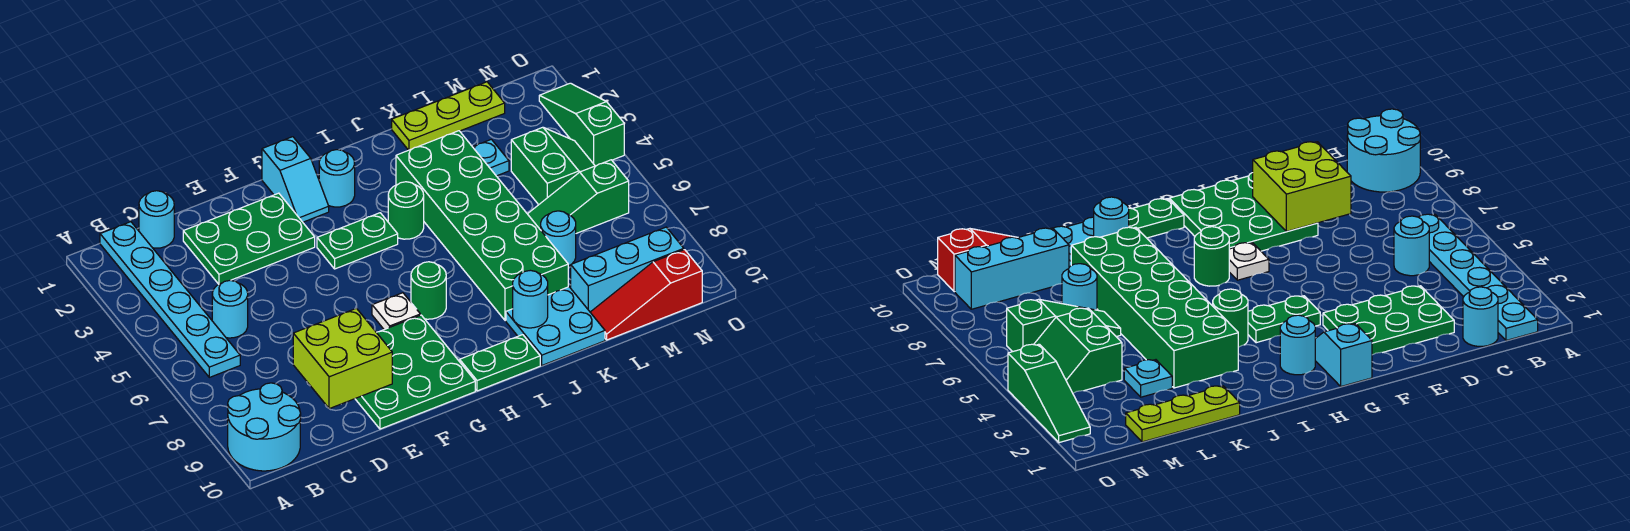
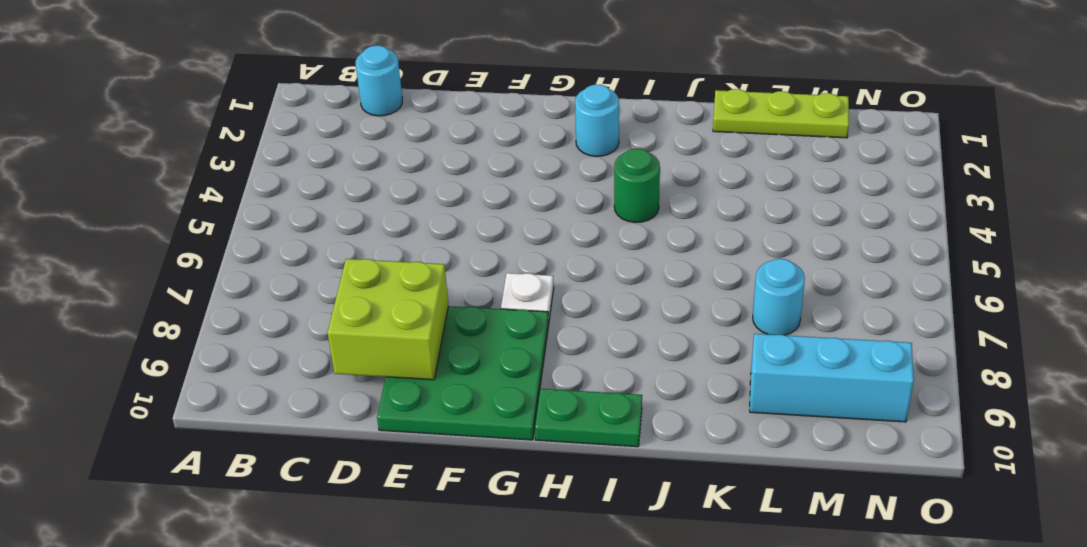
none -> cyan 2x2 round brick [228,383,301,471]
none -> cyan 1x6 plate [100,222,240,377]
none -> cyan 1x1 round brick [212,280,248,338]

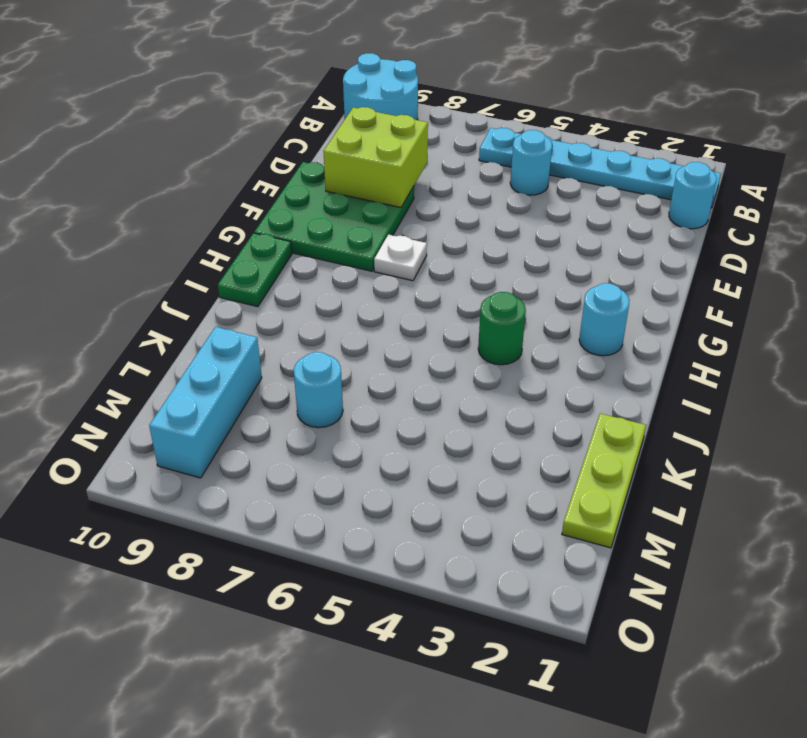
none -> green 2x3 plate [183,193,315,284]
none -> cyan 1x2 slope [262,137,329,222]
none -> green 1x2 plate [317,213,398,269]

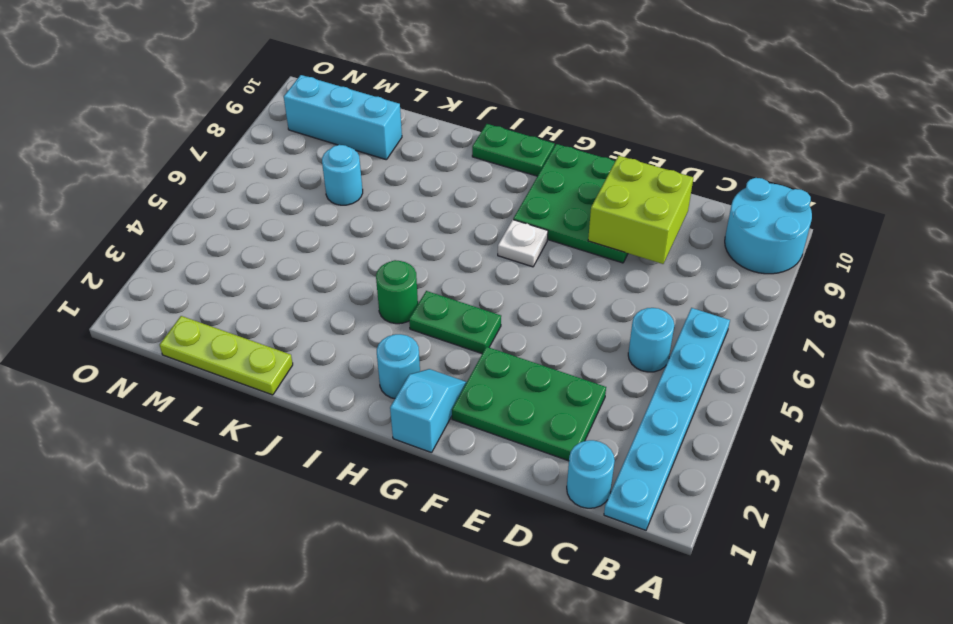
none -> green 1x1 round brick [411,262,446,319]
none -> green 2x6 brick [396,131,568,321]
none -> cyan 2x2 plate [506,287,605,365]

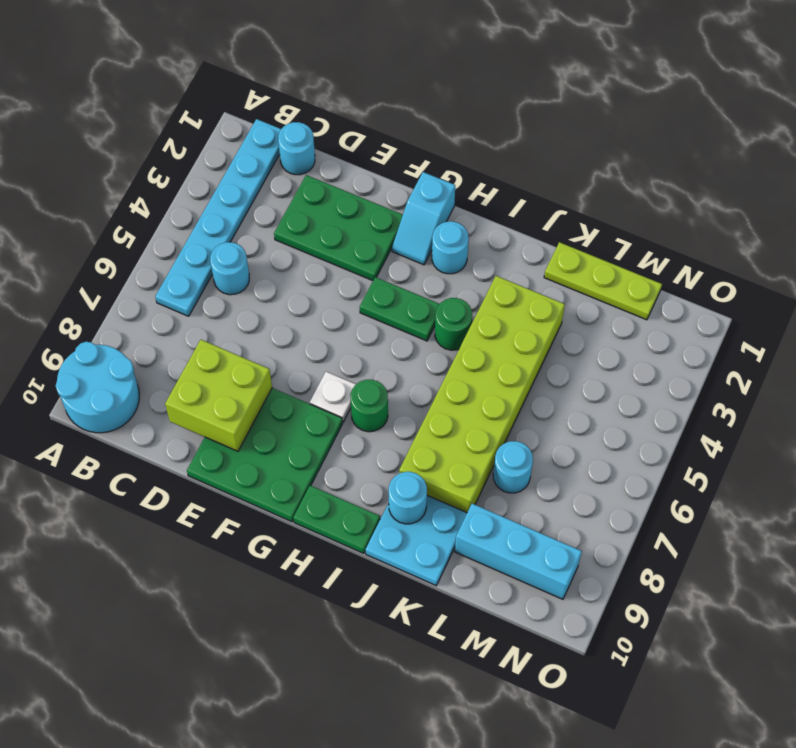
lime 2x6 brick [399,276,565,512] -> green 2x6 brick [396,131,568,321]
none -> cyan 1x1 plate [473,139,509,176]
none -> green 1x3 slope [528,160,629,233]
none -> red 1x3 slope [590,250,702,340]

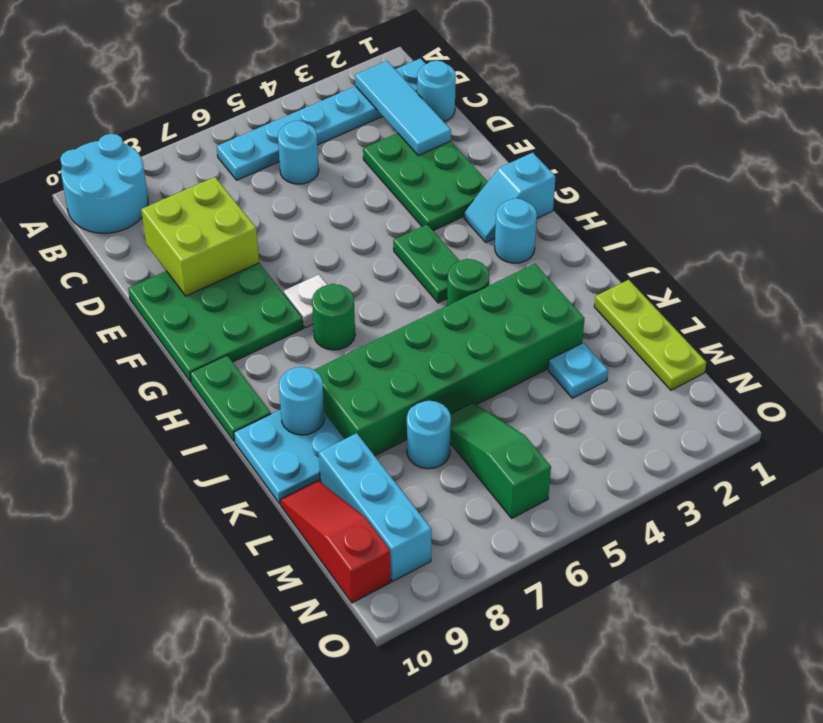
cyan 1x3 tile [355,61,451,155] -> none
none -> green 2x2 slope [511,127,595,205]
none -> green 1x3 slope [539,83,624,166]

